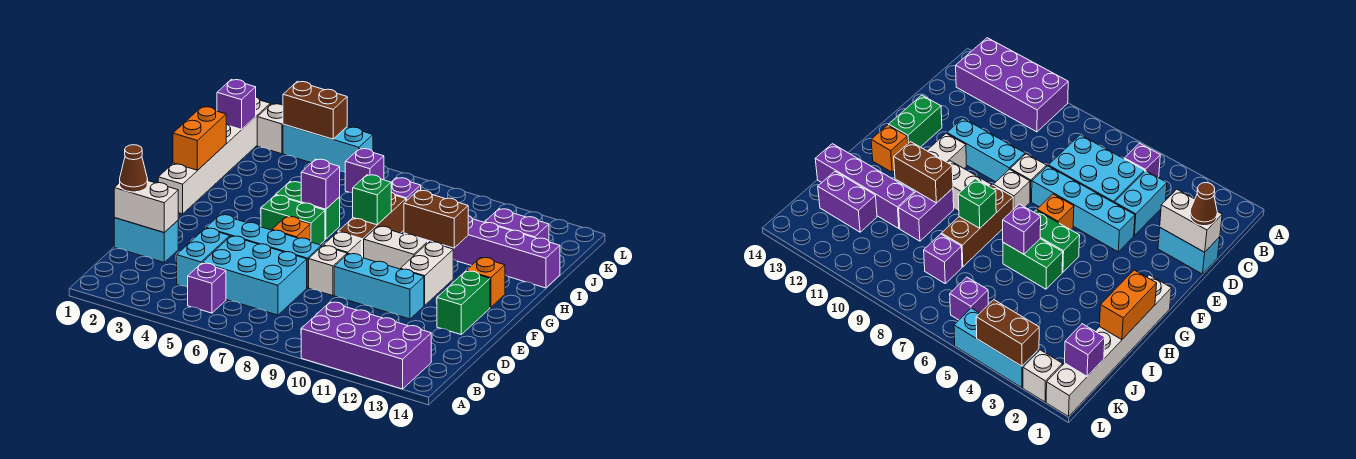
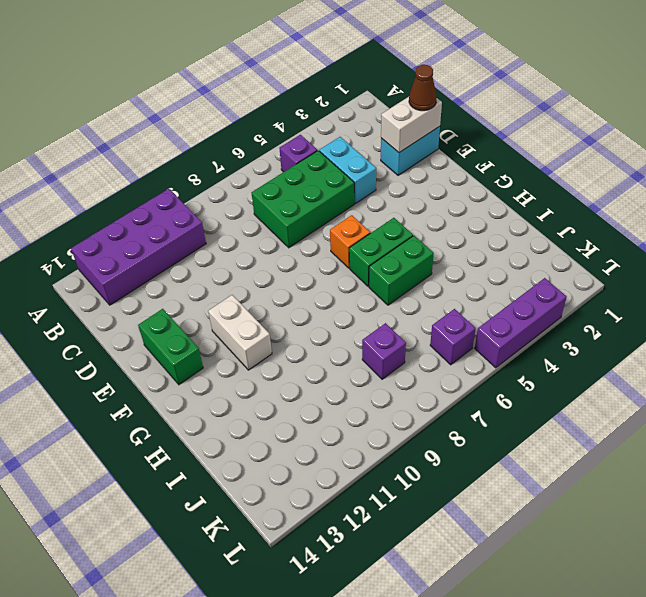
green 2x3 brick [251,151,354,248] -> cyan 2x3 brick [203,236,307,315]
purple 1x3 brick [475,278,567,368] -> cyan 1x3 brick [283,124,373,172]
none -> cyan 1x4 brick [206,215,321,288]
none -> white 1x1 brick [309,246,347,296]
none -> cyan 1x3 brick [334,254,424,319]
none -> white 1x1 brick [323,232,362,256]

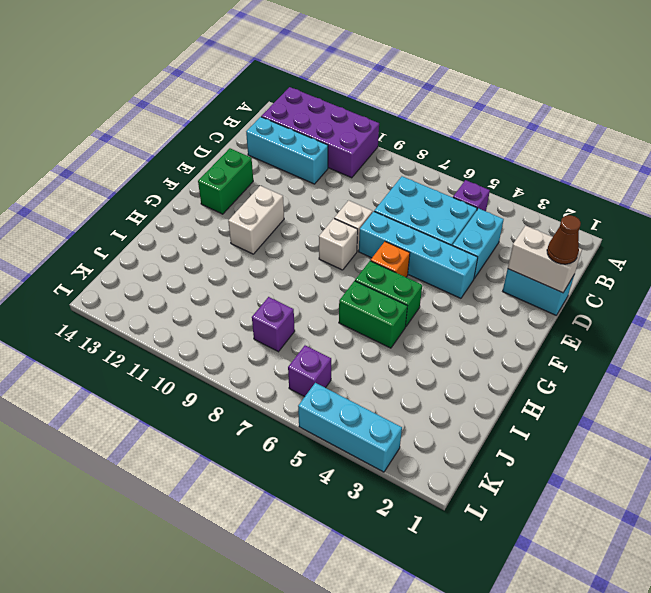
cyan 1x3 brick [246,117,328,184] -> cyan 1x3 brick moved to [334,254,424,319]
none -> white 1x6 brick [158,97,270,214]
none -> brown 1x3 brick [338,192,406,258]
none -> white 1x2 brick [364,226,428,269]
none -> orange 1x1 brick [466,258,505,307]

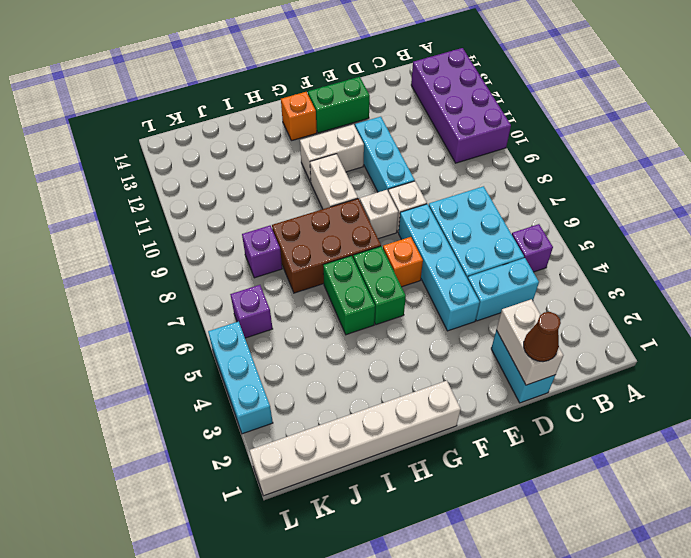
brown 2x3 brick [272,198,381,293] -> brown 1x3 brick [338,192,406,258]
none -> purple 1x2 brick [899,188,954,241]
none -> purple 1x4 brick [444,216,560,288]
none -> purple 1x2 brick [485,209,549,241]
none -> white 1x1 brick [257,104,283,154]

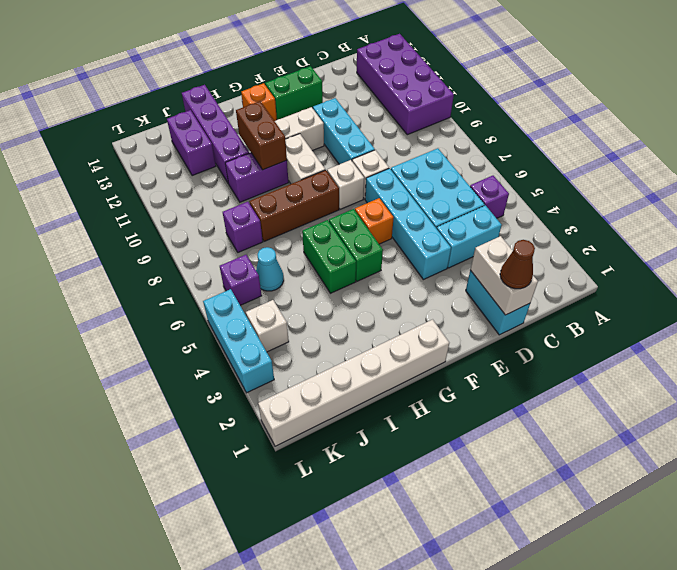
cyan 1x1 cone [256,247,284,291] -> none
white 1x1 brick [246,300,289,352] -> white 1x1 brick moved to [257,104,283,154]
none -> orange 1x2 brick [173,107,226,170]
none -> purple 1x1 brick [301,159,340,209]
none -> green 1x1 brick [353,175,391,225]
none -> purple 1x1 brick [217,80,256,129]

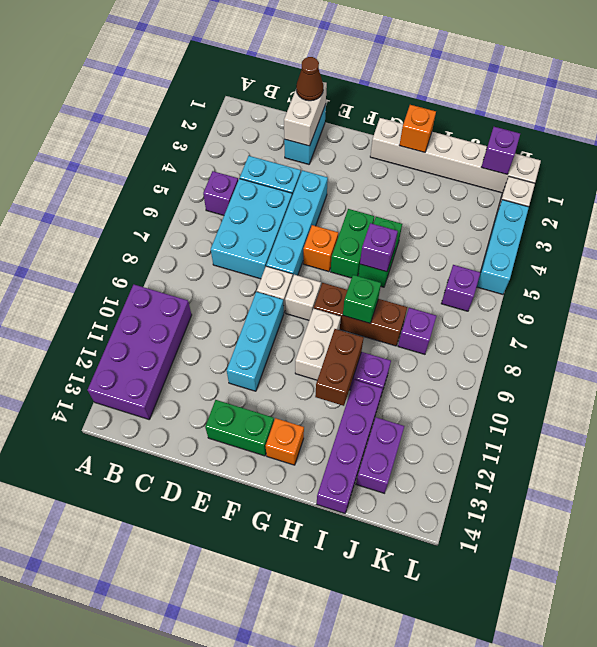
orange 1x1 brick [399,105,436,152] -> orange 1x2 brick [173,107,226,170]
none -> white 1x2 brick [401,242,453,305]
none -> brown 1x2 brick [283,81,347,139]

